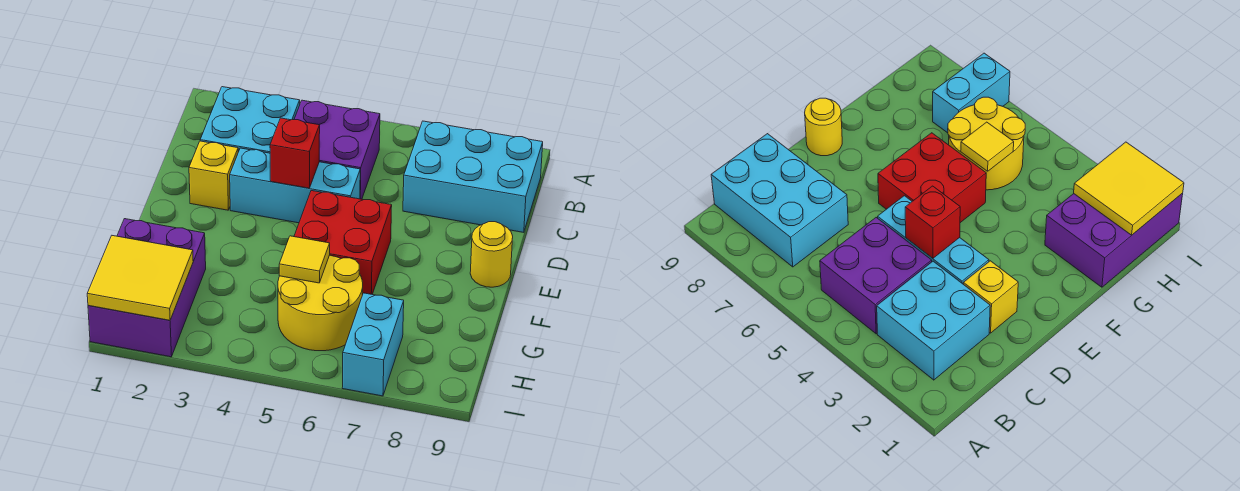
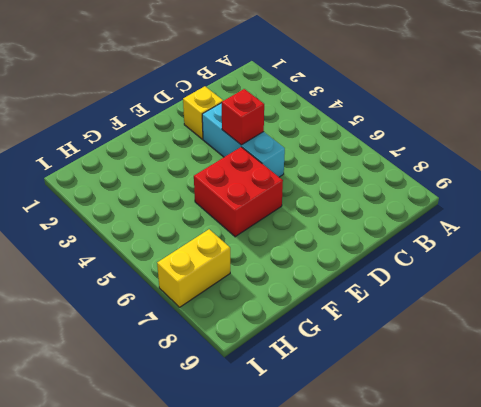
yellow 1x2 brick [157,229,230,307] -> cyan 1x2 brick [342,293,404,396]
none -> cyan 2x2 brick [200,87,300,153]
none -> purple 2x2 brick [294,100,380,199]
none -> cyan 2x3 brick [403,121,543,232]

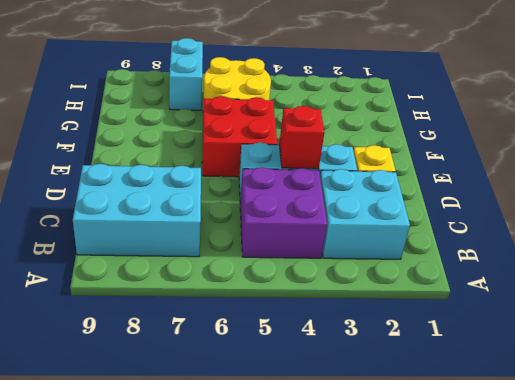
none -> yellow 1x1 round brick [470,222,513,287]
none -> purple 2x3 brick [88,219,206,357]
none -> yellow 1x1 tile [279,236,330,283]

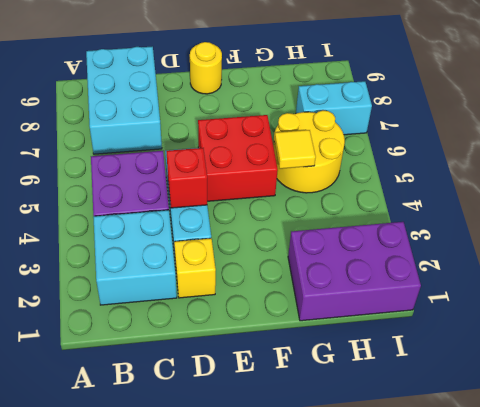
none -> yellow 2x2 tile [87,236,193,320]

